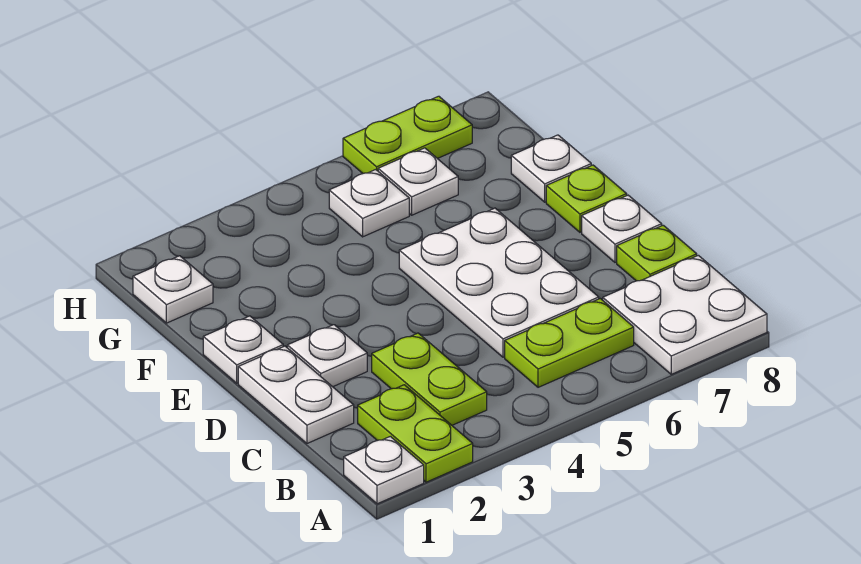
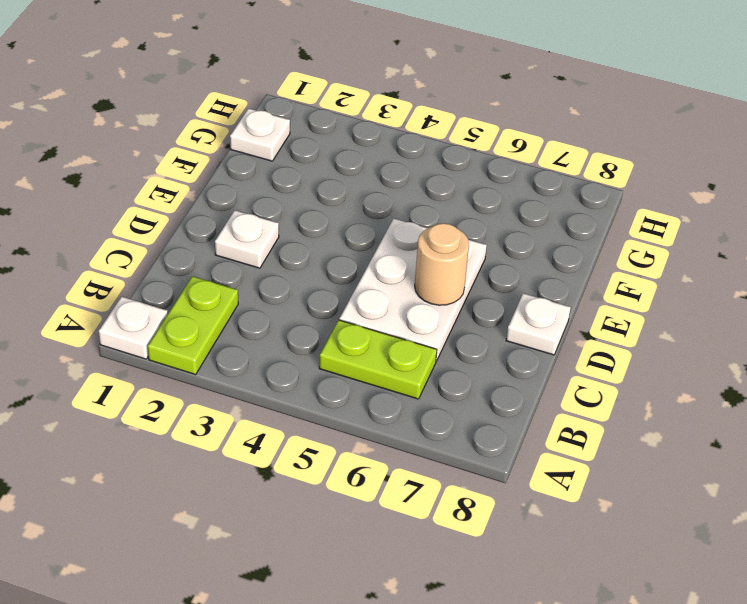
tan 1x1 round brick [415,223,469,305] -> none
none -> white 2x2 plate [603,255,767,374]
none -> lime 1x2 plate [372,333,487,425]
none -> white 1x2 plate [238,346,354,443]

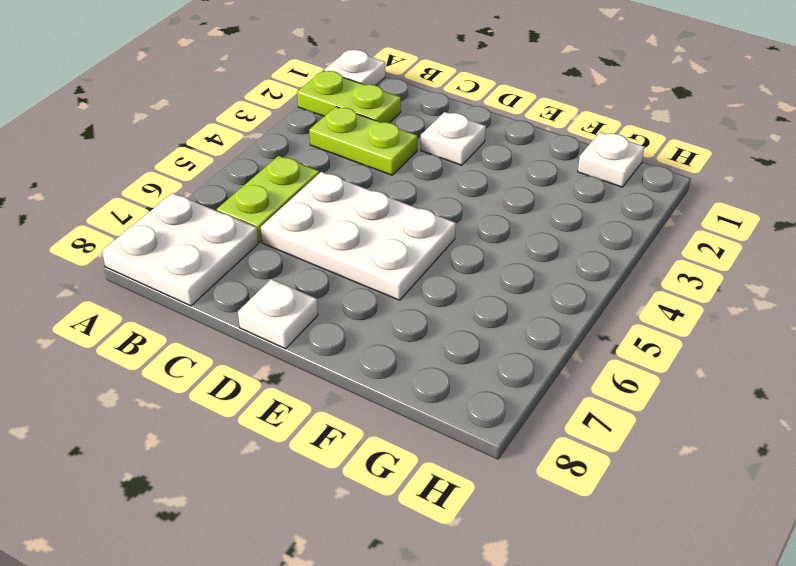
none -> white 1x2 plate [238,346,354,443]
none -> lime 1x1 plate [617,225,697,281]
none -> white 1x1 plate [203,316,283,383]

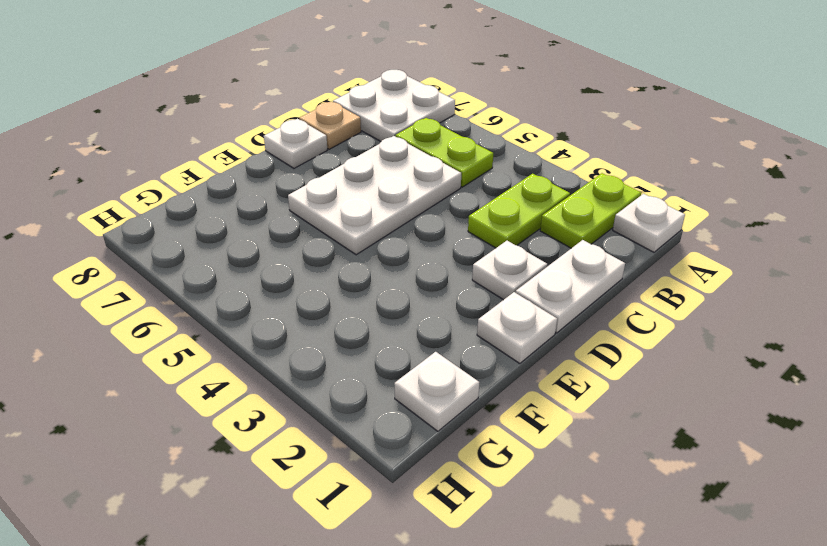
tan 1x1 plate [299,102,361,149] -> lime 1x1 plate [617,225,697,281]
none -> lime 1x1 plate [546,165,627,232]
none -> white 1x1 plate [511,135,591,202]
none -> white 1x1 plate [329,170,409,237]

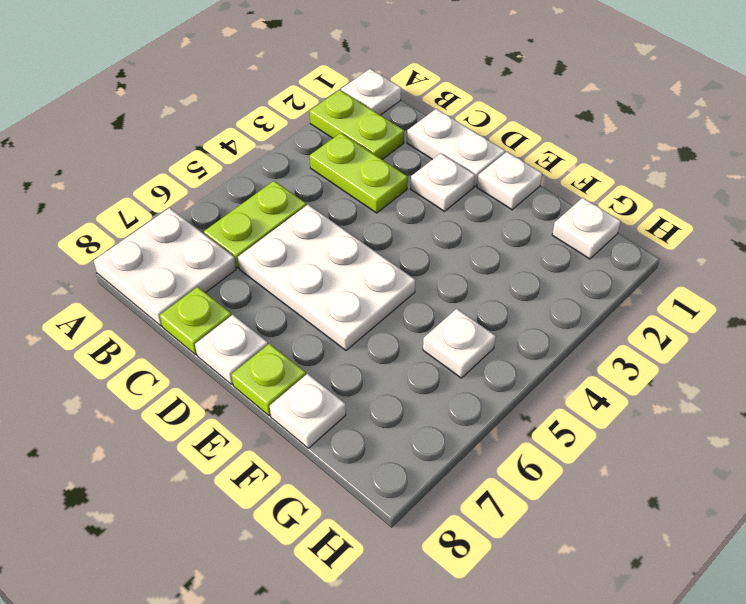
none -> white 1x1 plate [378,148,458,215]
none -> lime 1x2 plate [343,96,472,173]

